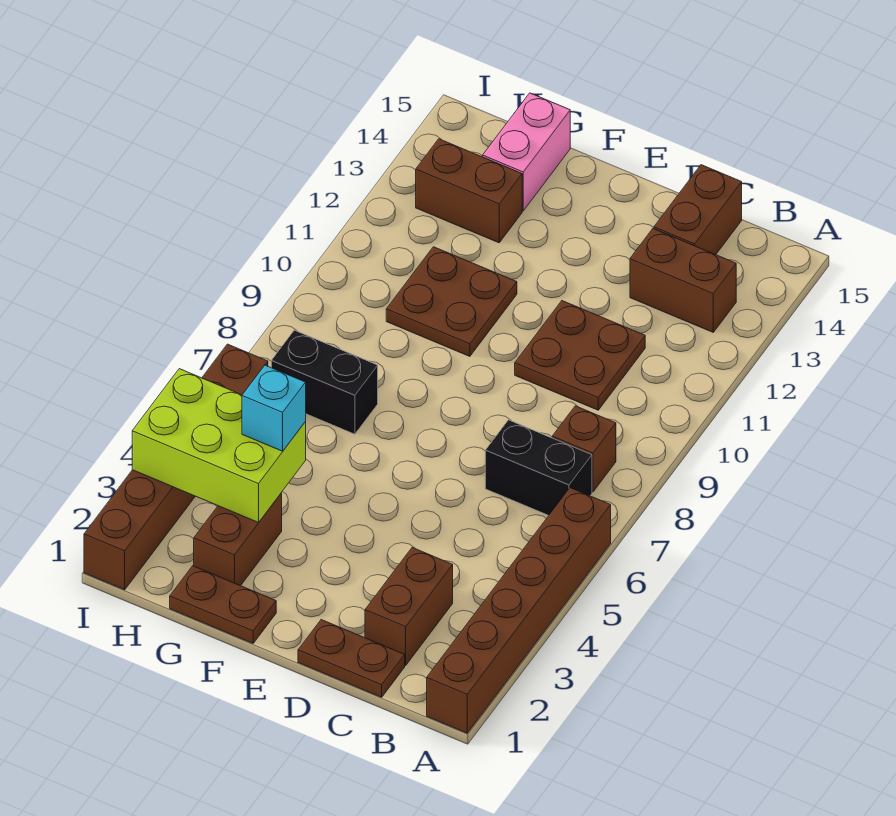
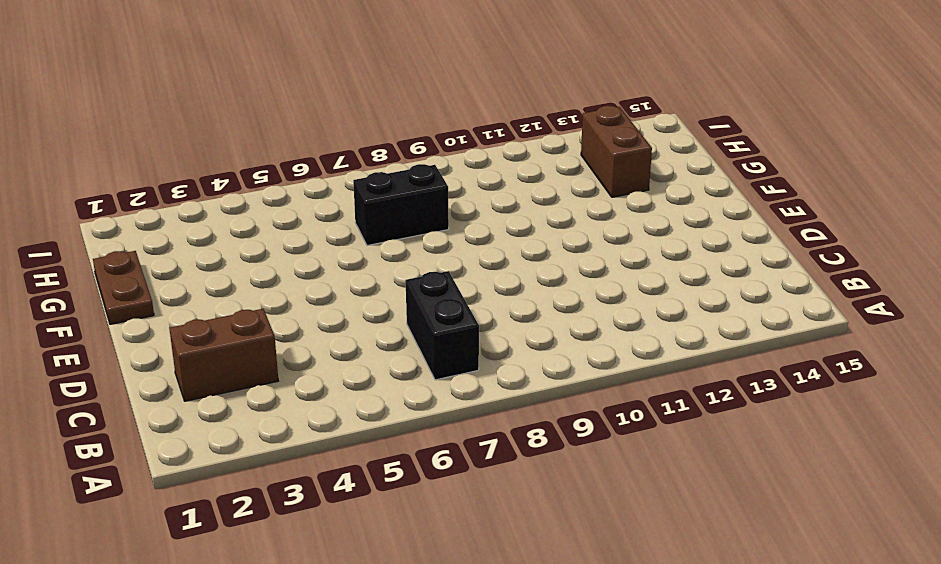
black 1x2 brick [353,164,449,245] -> black 1x2 brick turned to [271,330,378,434]
none -> brown 1x6 brick [427,488,611,733]
none -> brown 1x1 brick [552,406,616,492]
none -> brown 1x2 brick [630,229,736,332]

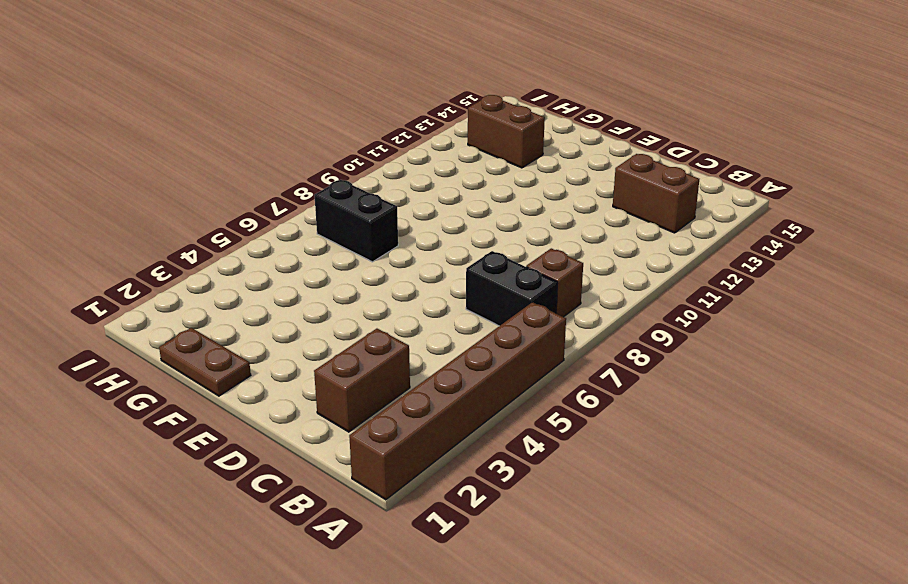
none -> brown 1x2 plate [298,620,405,697]
none -> brown 2x2 plate [515,301,645,410]
none -> brown 1x2 brick [654,165,742,255]

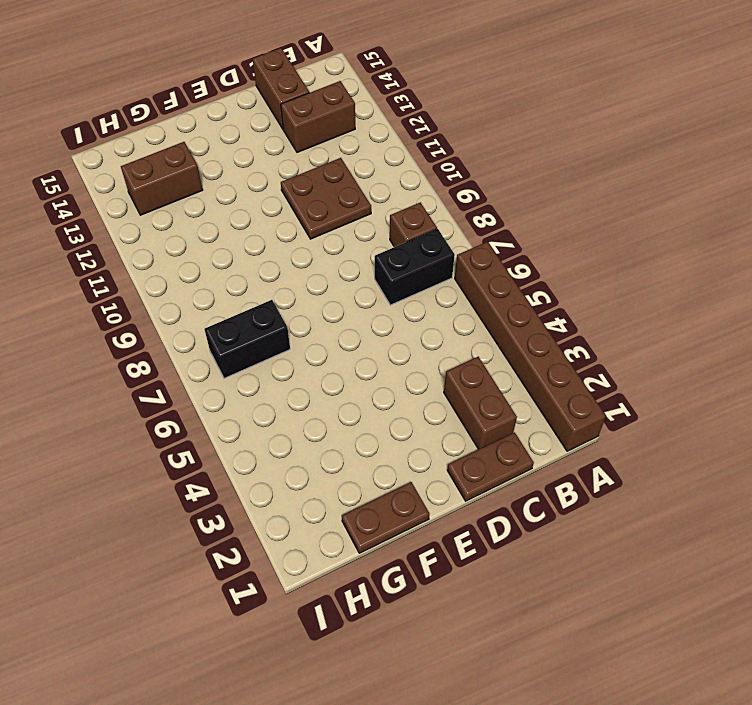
none -> brown 2x2 plate [386,247,517,356]
none -> brown 1x2 brick [194,493,282,586]
none -> pink 1x2 brick [483,93,570,211]

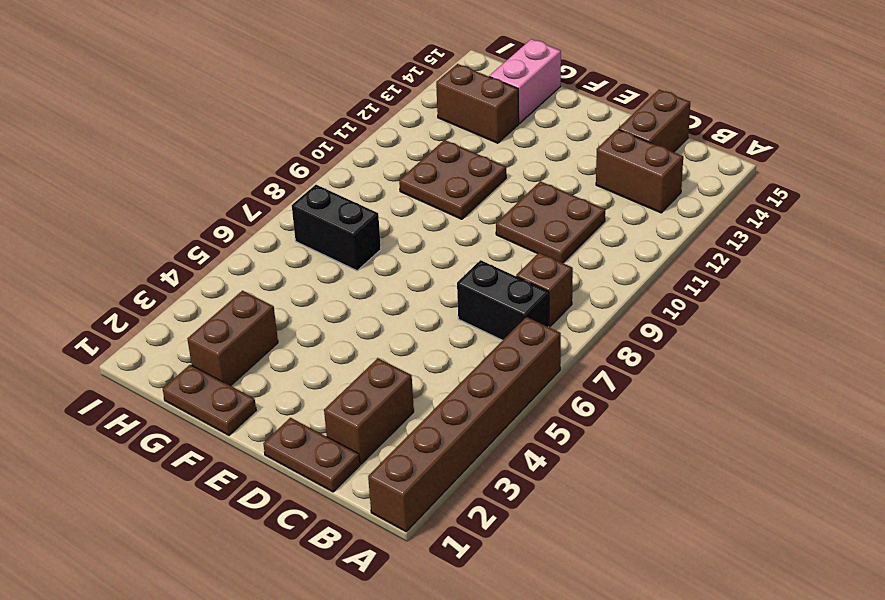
none -> brown 1x6 brick [84,344,268,590]
none -> lime 2x3 brick [132,369,306,523]
none -> cyan 1x1 brick [242,365,306,451]

